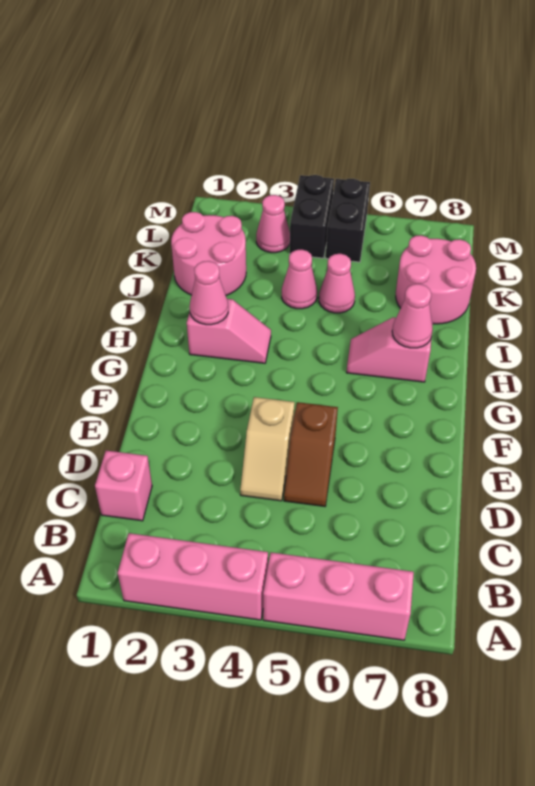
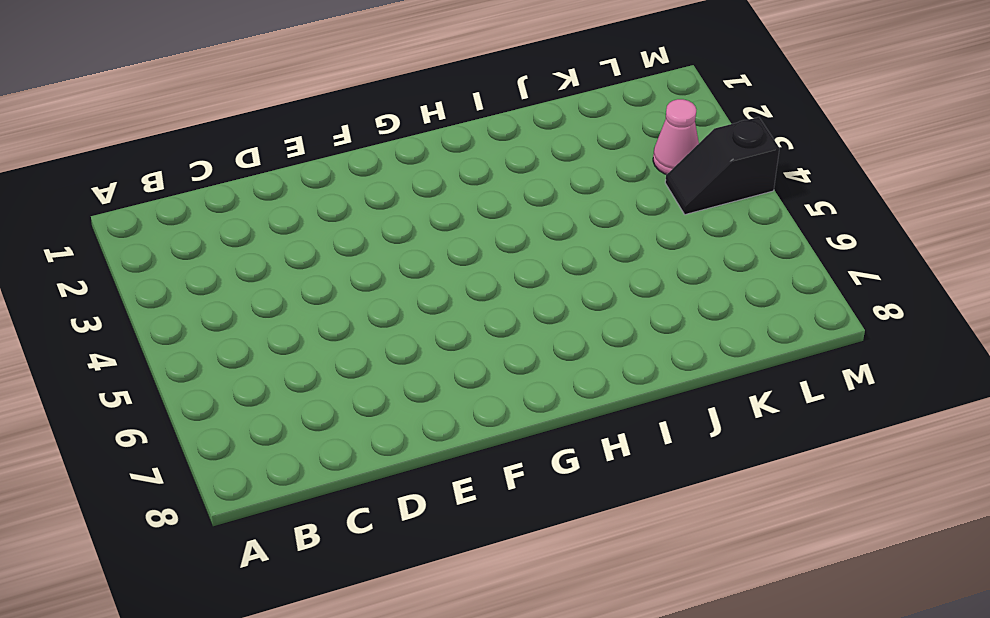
black 1x2 slope [665,117,780,215] -> black 1x2 brick [290,175,334,258]
none -> pink 1x3 brick [118,533,268,620]
none -> pink 1x3 brick [263,552,414,640]
none -> pink 1x1 brick [95,451,152,521]

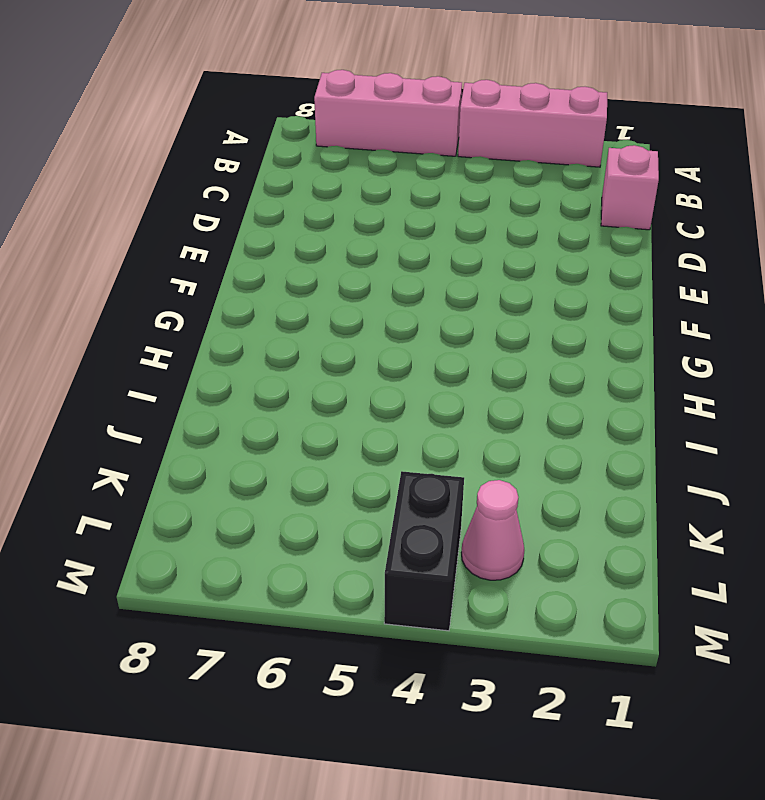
none -> tan 1x2 slope [240,397,295,501]
none -> brown 1x2 slope [284,402,338,506]
none -> pink 1x2 slope [187,299,271,363]

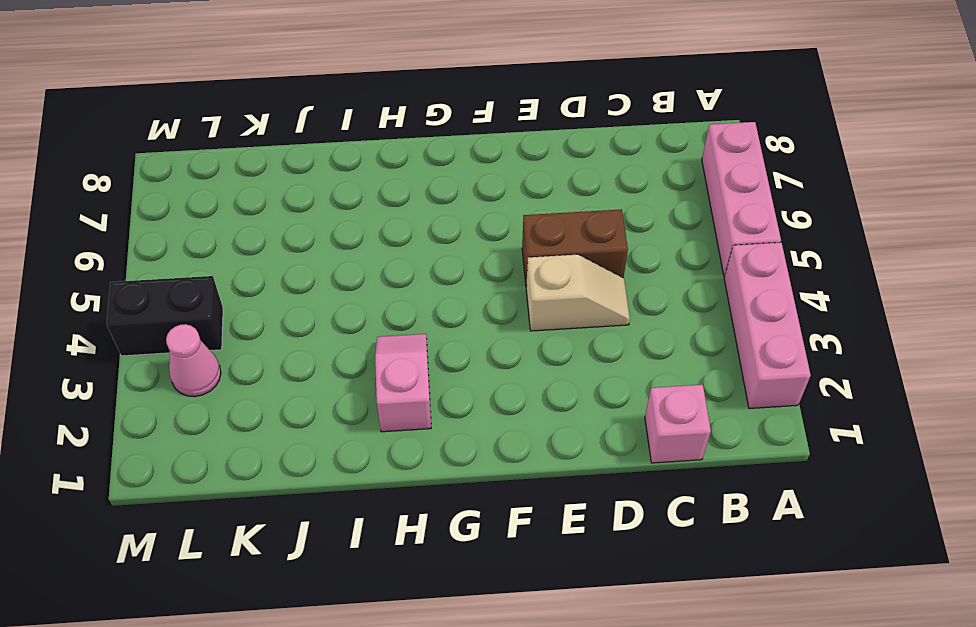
brown 1x2 brick [522,209,628,285] -> brown 1x2 slope [284,402,338,506]
none -> pink 1x2 slope [346,317,433,382]
none -> pink 2x2 round brick [171,212,246,295]
none -> pink 1x1 cone [282,250,317,309]

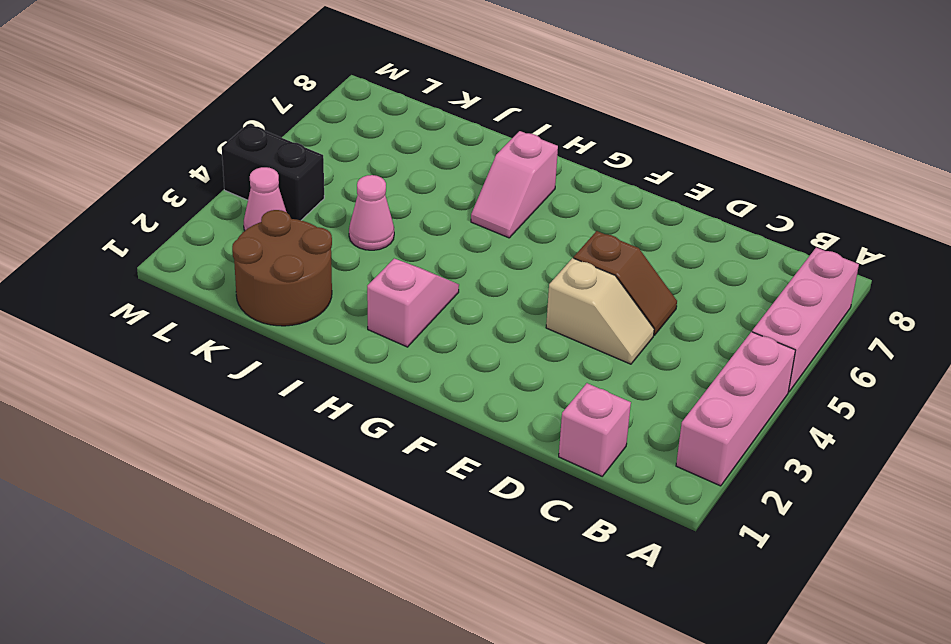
brown 2x2 round brick [232,210,332,326] -> pink 2x2 round brick [171,212,246,295]
none -> pink 1x1 cone [319,254,355,313]
none -> pink 2x2 round brick [396,235,476,324]
none -> black 1x2 brick [326,179,370,262]

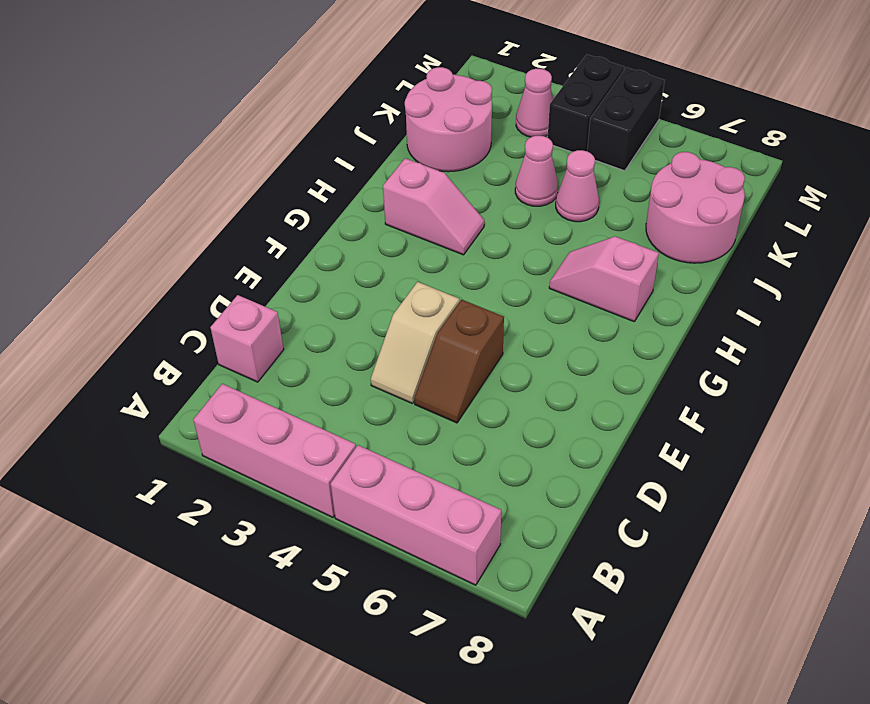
none -> pink 1x1 cone [190,261,228,325]
none -> pink 1x1 cone [392,284,433,348]

